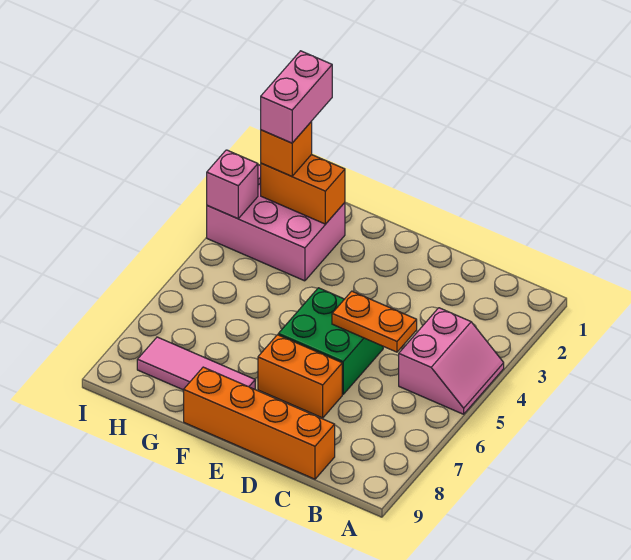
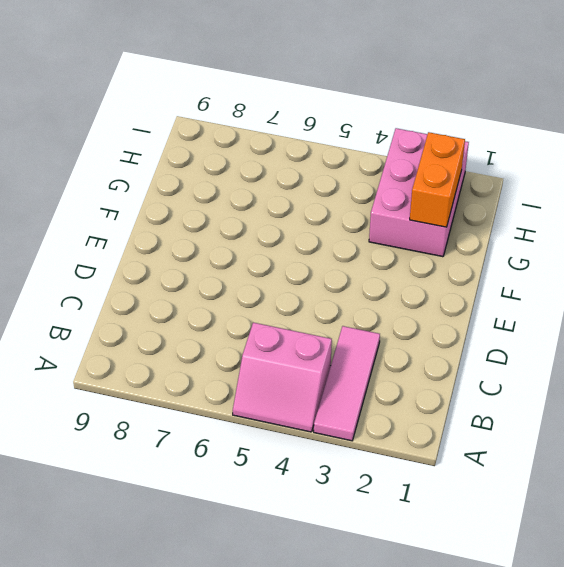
pink 1x3 tile [314,326,380,441] -> pink 1x3 tile moved to [137,337,255,390]
none -> orange 1x4 brick [184,367,335,479]
none -> green 2x2 brick [278,288,383,394]

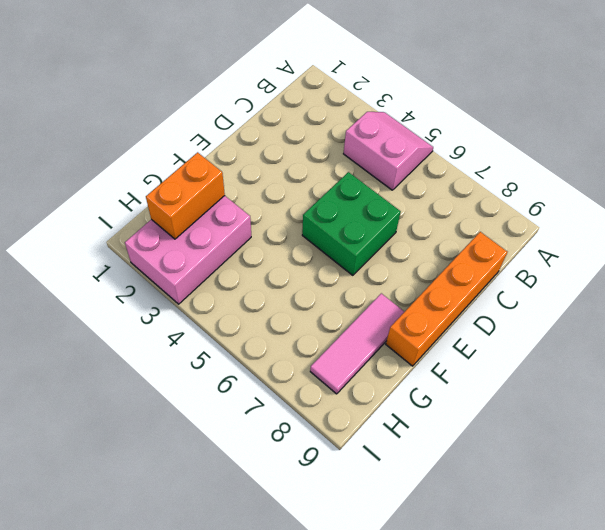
none -> orange 1x2 brick [258,335,342,418]
none -> orange 1x2 plate [332,291,417,352]

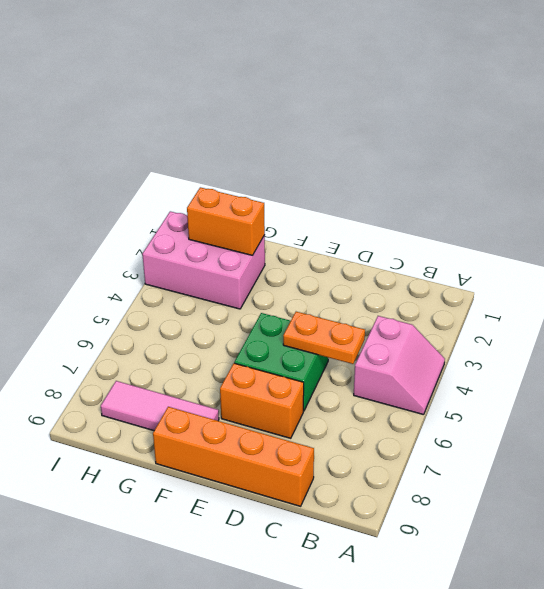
none -> pink 1x1 brick [207,150,258,219]
none -> orange 1x1 brick [261,122,312,176]

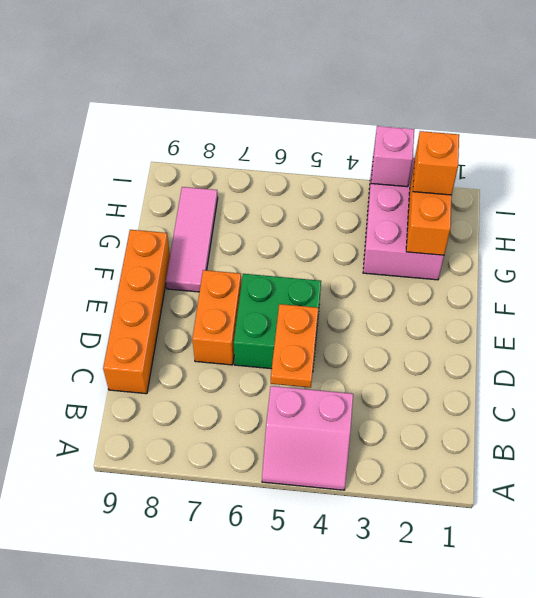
none -> pink 1x2 brick [261,51,332,143]

